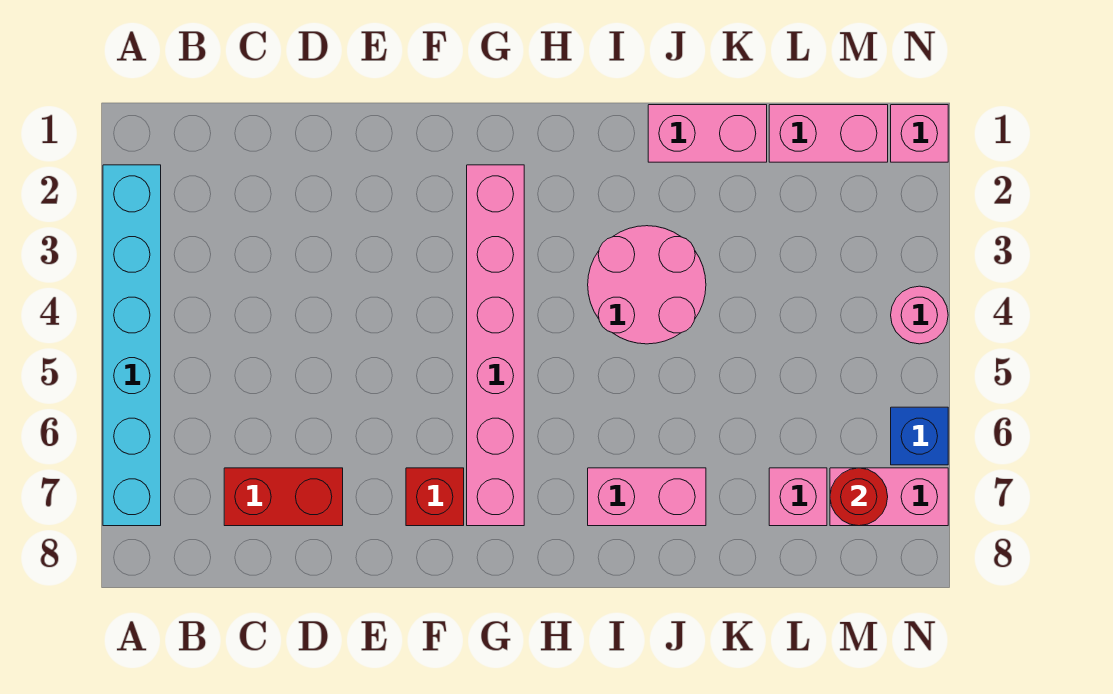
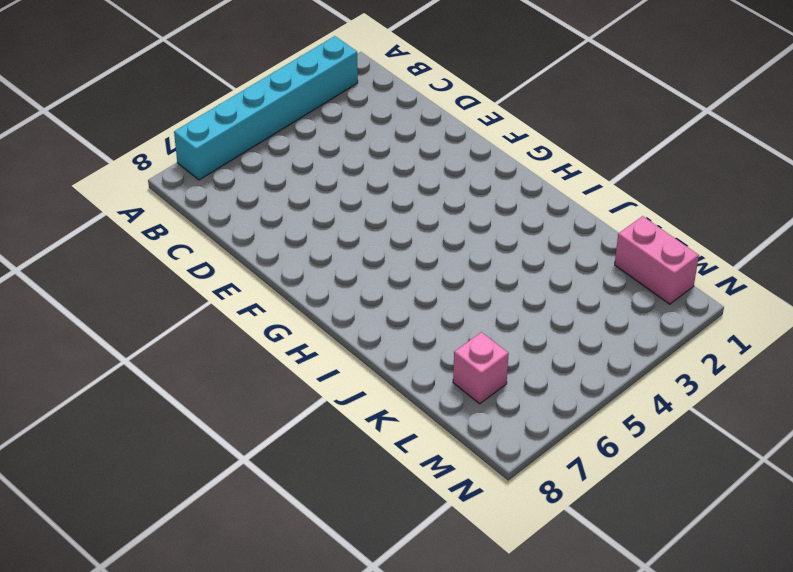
none -> red 1x2 brick [224,468,343,526]
none -> red 1x1 brick [406,468,464,526]
none -> pink 1x6 brick [467,165,524,526]

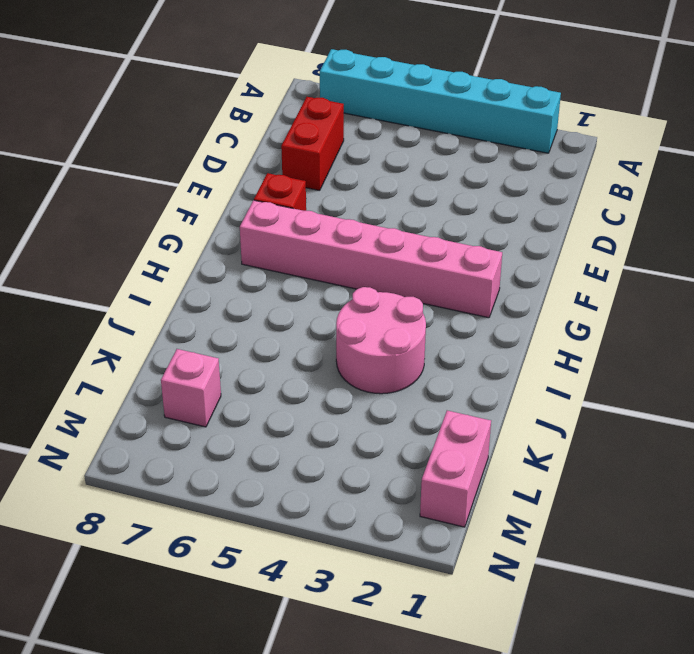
none -> pink 1x2 brick [588,468,706,526]
none -> pink 1x2 brick [648,105,767,162]
none -> pink 1x2 brick [830,468,948,526]

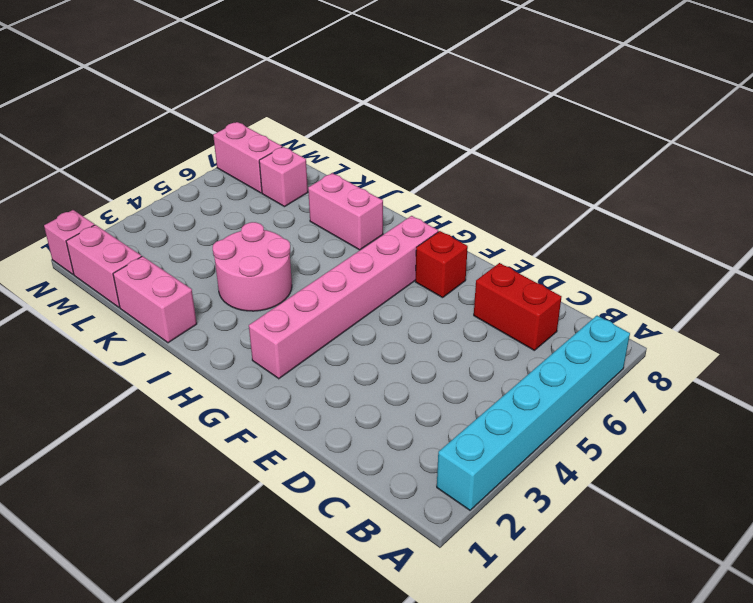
none -> pink 1x1 round brick [891,286,948,344]
none -> blue 1x1 brick [891,407,948,465]
none -> red 1x1 round brick [830,468,888,526]

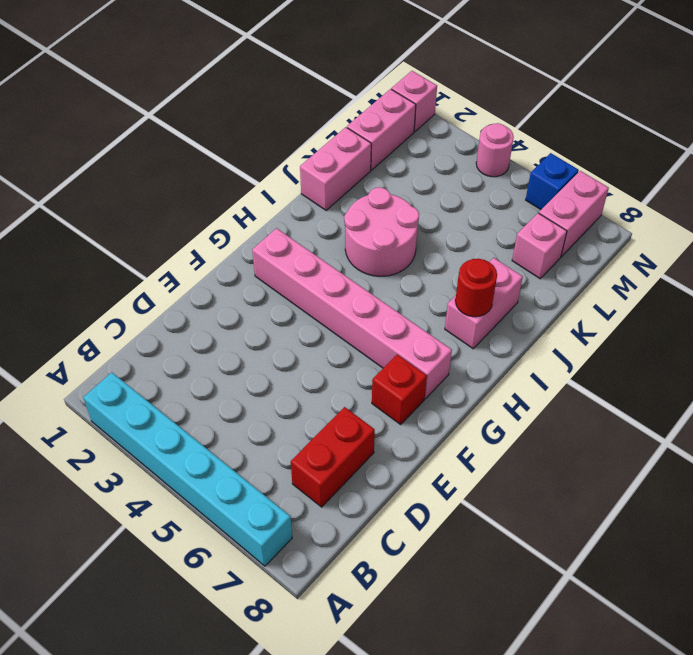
red 1x1 round brick [455,259,497,317] -> red 1x1 round brick moved to [830,468,888,526]

